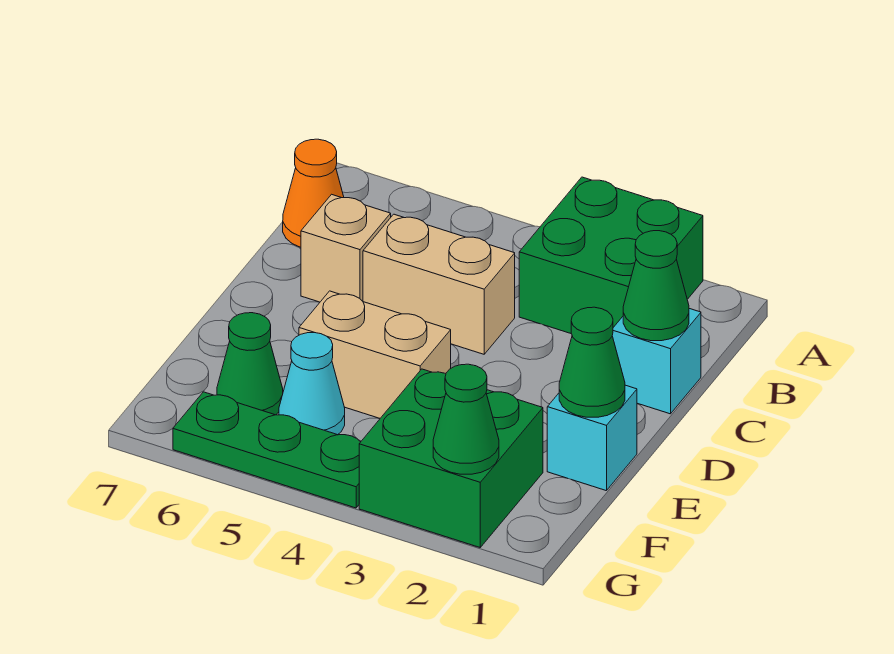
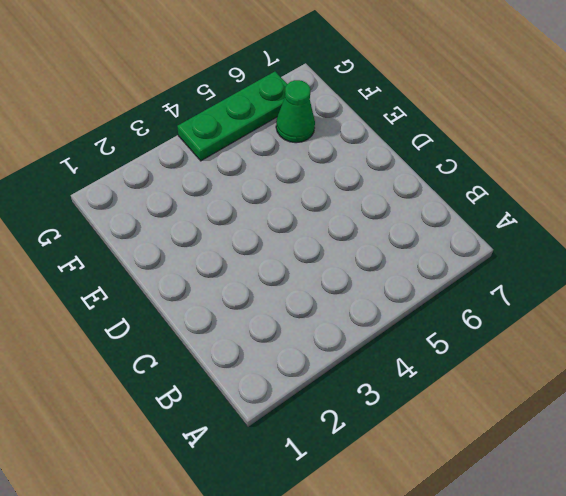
none -> green 2x2 brick [519,177,703,333]
none -> orange 1x1 cone [283,139,344,247]
none -> cyan 1x1 brick [612,309,701,414]

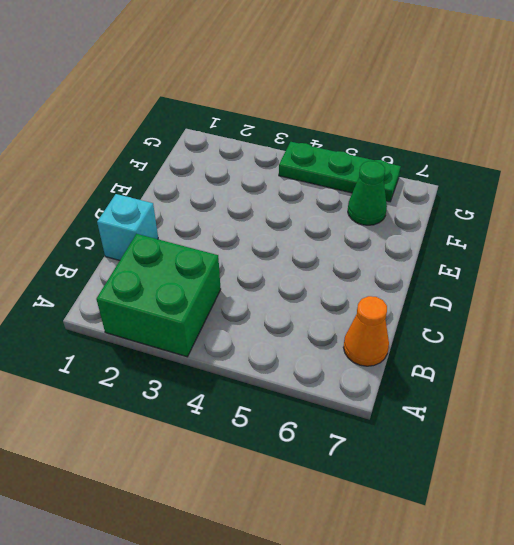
none -> tan 1x2 brick [363,214,515,354]
none -> tan 1x1 brick [301,194,391,302]
none -> cyan 1x1 brick [547,385,637,491]

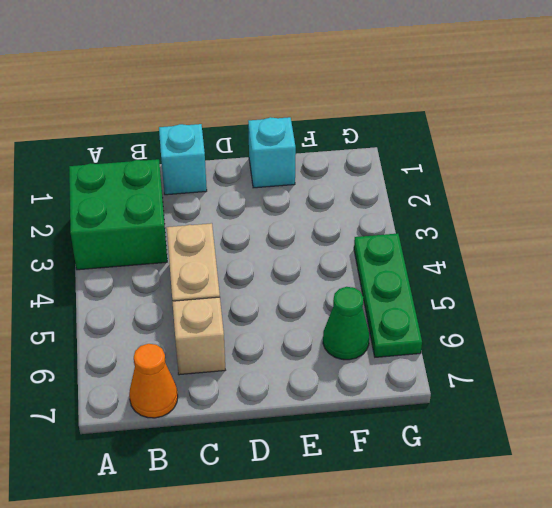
none -> tan 1x2 brick [299,291,451,418]
none -> green 2x2 brick [359,369,543,547]
none -> cyan 1x1 cone [279,333,345,435]

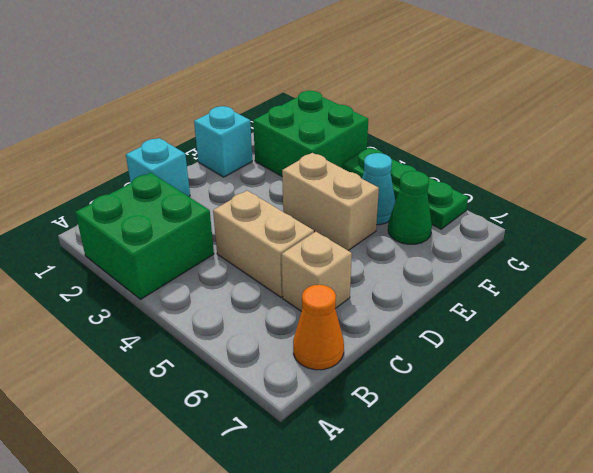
none -> green 1x1 cone [623,231,689,341]
none -> green 1x1 cone [559,307,625,417]
none -> green 1x1 cone [433,364,499,474]

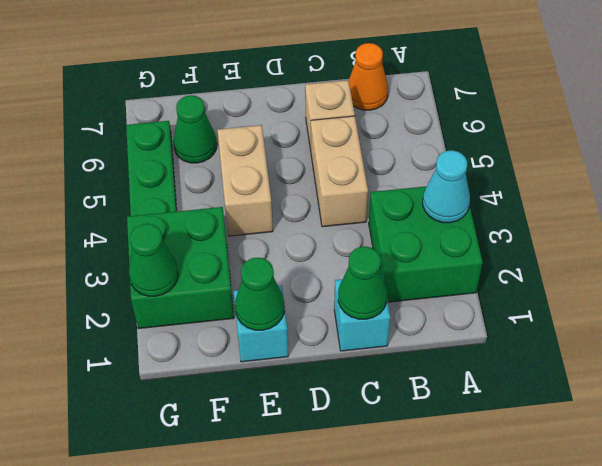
cyan 1x1 cone [423,150,470,223] -> cyan 1x1 cone moved to [279,333,345,435]

